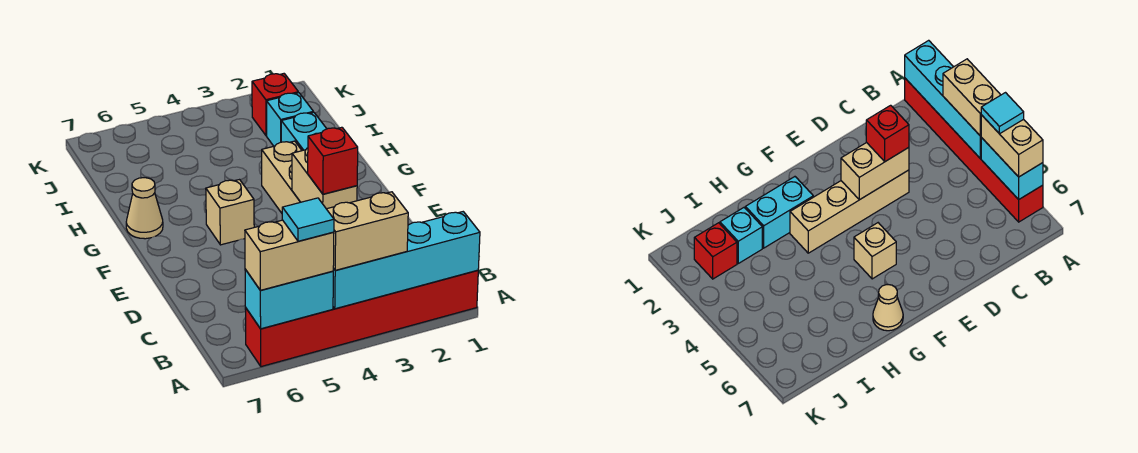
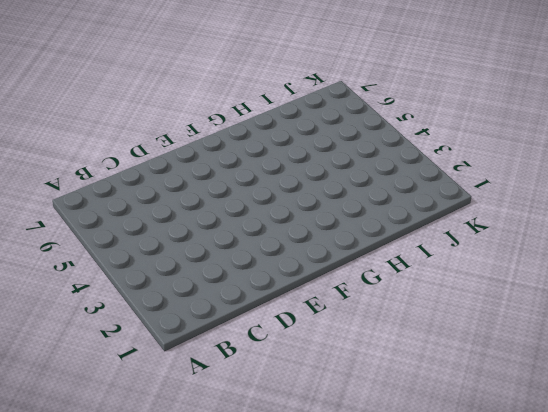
none -> red 1x6 brick [245,270,478,367]
none -> tan 1x4 brick [262,141,302,213]
none -> tan 1x1 brick [206,180,254,245]

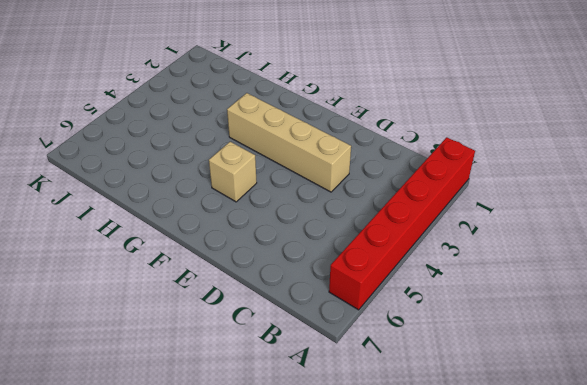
none -> cyan 1x2 brick [281,112,327,151]
none -> tan 1x1 cone [126,178,163,239]
none -> cyan 1x1 brick [267,93,313,146]

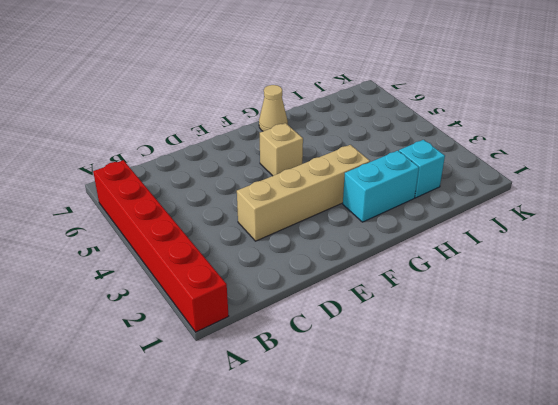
none -> red 1x1 brick [252,74,298,136]
none -> cyan 1x4 brick [333,212,480,309]
none -> cyan 1x2 brick [245,269,333,329]

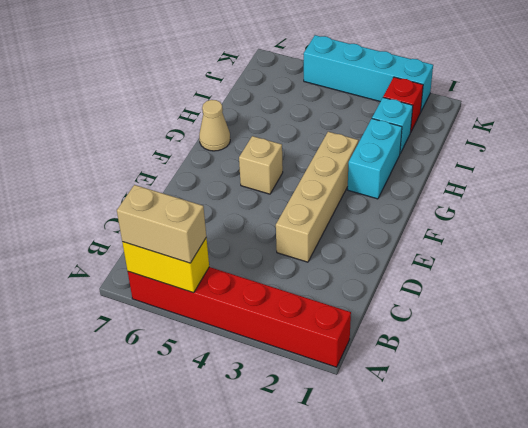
yellow 1x2 brick [122,238,209,293] -> cyan 1x2 brick [245,269,333,329]
cyan 1x4 brick [304,35,433,111] -> cyan 1x4 brick moved to [333,212,480,309]
none -> tan 1x2 brick [292,148,357,209]
none -> tan 1x2 brick [327,192,408,270]
none -> red 1x1 brick [308,127,358,194]

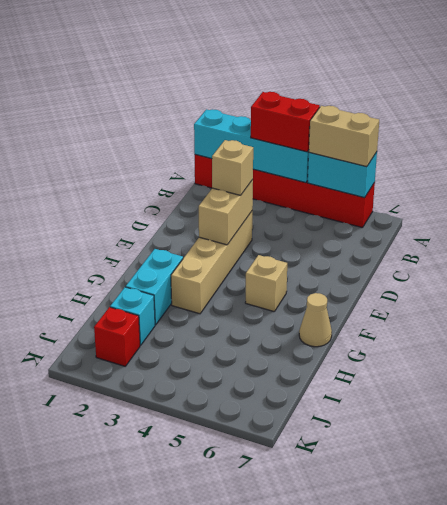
red 1x2 brick [251,92,320,152] -> tan 1x2 brick [327,192,408,270]
tan 1x1 brick [212,140,253,195] -> red 1x1 brick [308,127,358,194]
none -> cyan 1x1 tile [282,198,334,241]

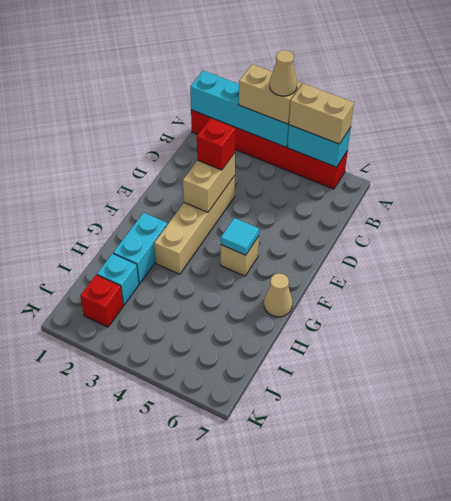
tan 1x1 cone [270,50,297,96] -> none
cyan 1x1 tile [221,218,259,255] -> cyan 1x1 tile moved to [282,198,334,241]

